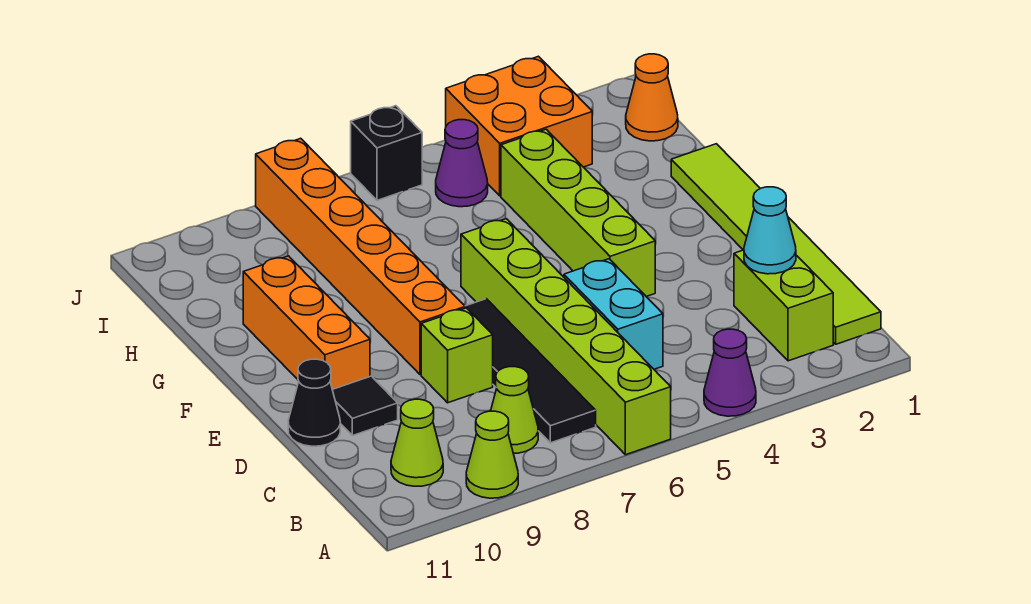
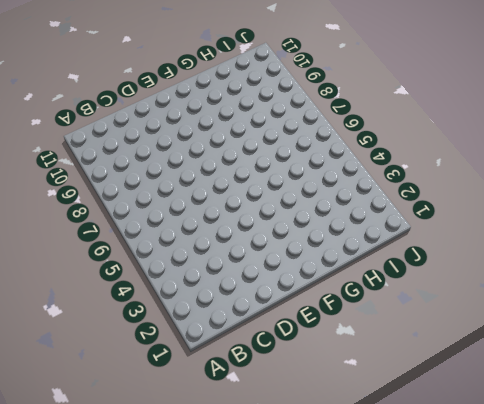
none -> purple 1x1 cone [704,329,756,416]
none -> lime 1x6 brick [461,219,671,455]
none -> lime 1x1 cone [466,411,518,498]

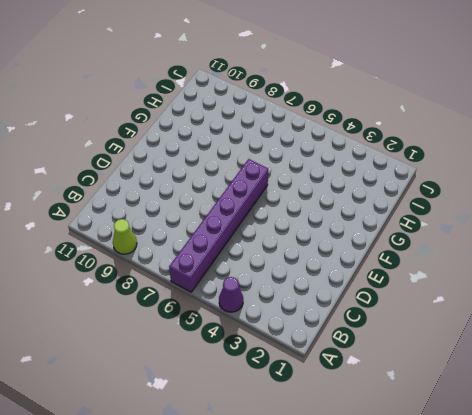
purple 1x6 brick [169,159,268,292] -> lime 1x6 brick [461,219,671,455]
none -> lime 1x6 tile [671,144,881,344]
none -> lime 1x2 brick [734,250,833,361]
none -> black 1x4 tile [465,299,596,443]

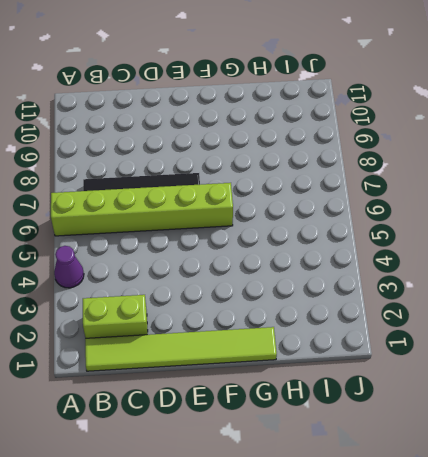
none -> lime 1x1 cone [466,411,518,498]
none -> lime 1x1 cone [491,367,538,454]
none -> lime 1x1 cone [391,399,443,486]

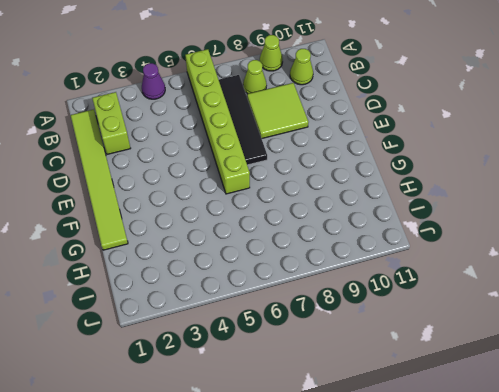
lime 2x2 tile [247,83,308,138] -> lime 1x1 brick [421,308,493,403]
none -> cyan 1x2 brick [564,259,663,369]
none -> black 1x1 tile [332,376,398,436]
none -> black 1x1 cone [288,359,340,446]

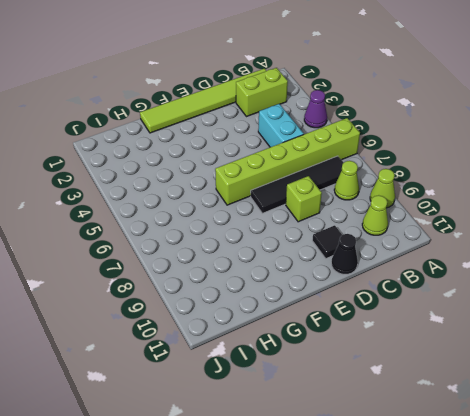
cyan 1x2 brick [258,104,304,147] -> cyan 1x2 brick turned to [564,259,663,369]
none -> lime 1x4 brick [501,129,655,296]
none -> orange 1x6 brick [256,138,465,374]
none -> orange 1x3 brick [243,256,370,389]

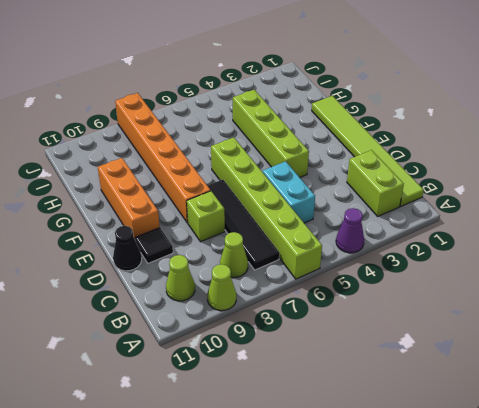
none -> orange 1x1 cone [626,54,678,141]
none -> orange 2x2 brick [446,56,592,196]
none -> purple 1x1 cone [436,120,488,207]

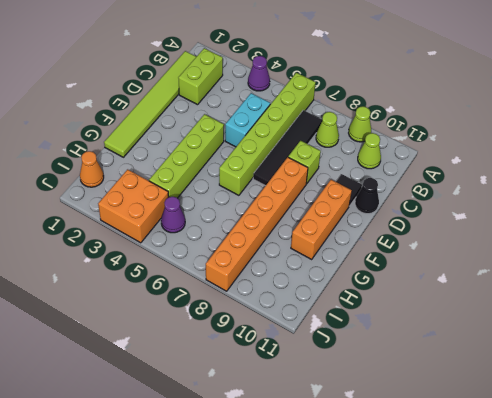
none -> black 1x1 brick [351,106,422,200]
none -> cyan 1x1 cone [744,187,796,274]

